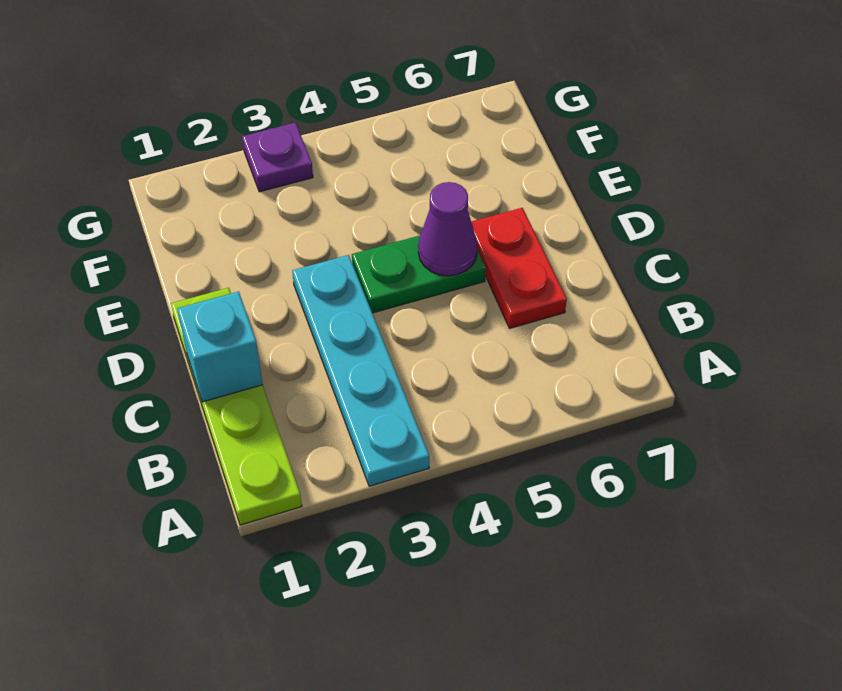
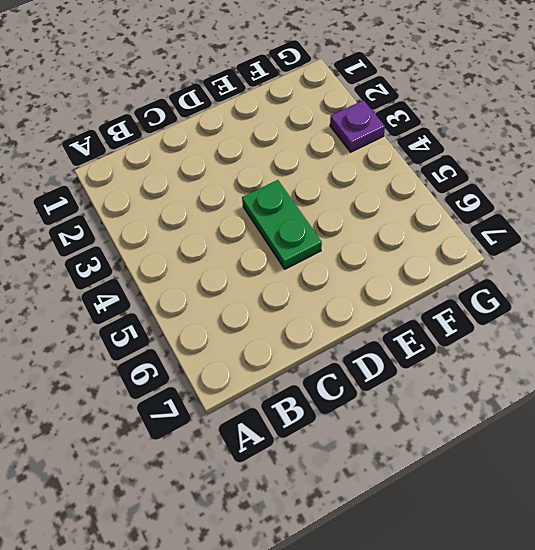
none -> lime 1x4 plate [171,288,302,525]
none -> cyan 1x4 plate [292,255,429,486]

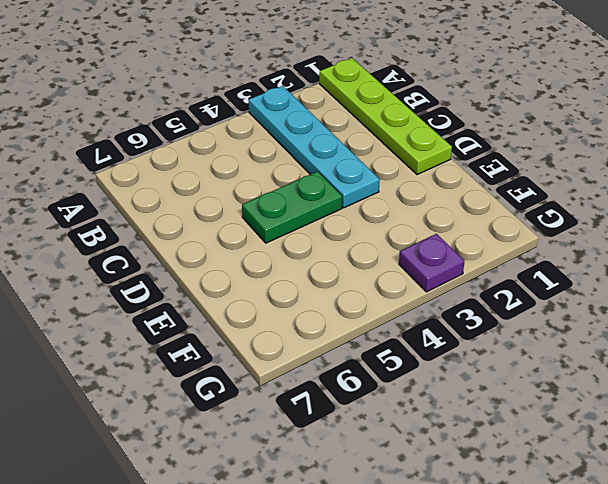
none -> red 1x2 plate [471,208,567,328]
none -> cyan 1x1 brick [177,292,263,402]

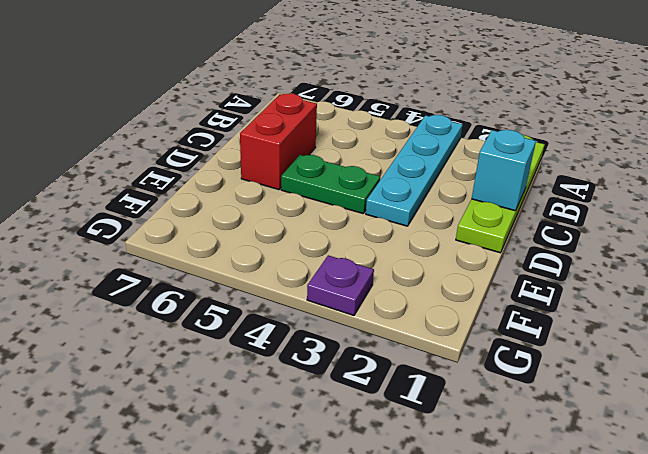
red 1x2 brick [240,93,317,190] -> red 1x2 plate [471,208,567,328]
none -> purple 1x1 cone [418,182,478,276]

